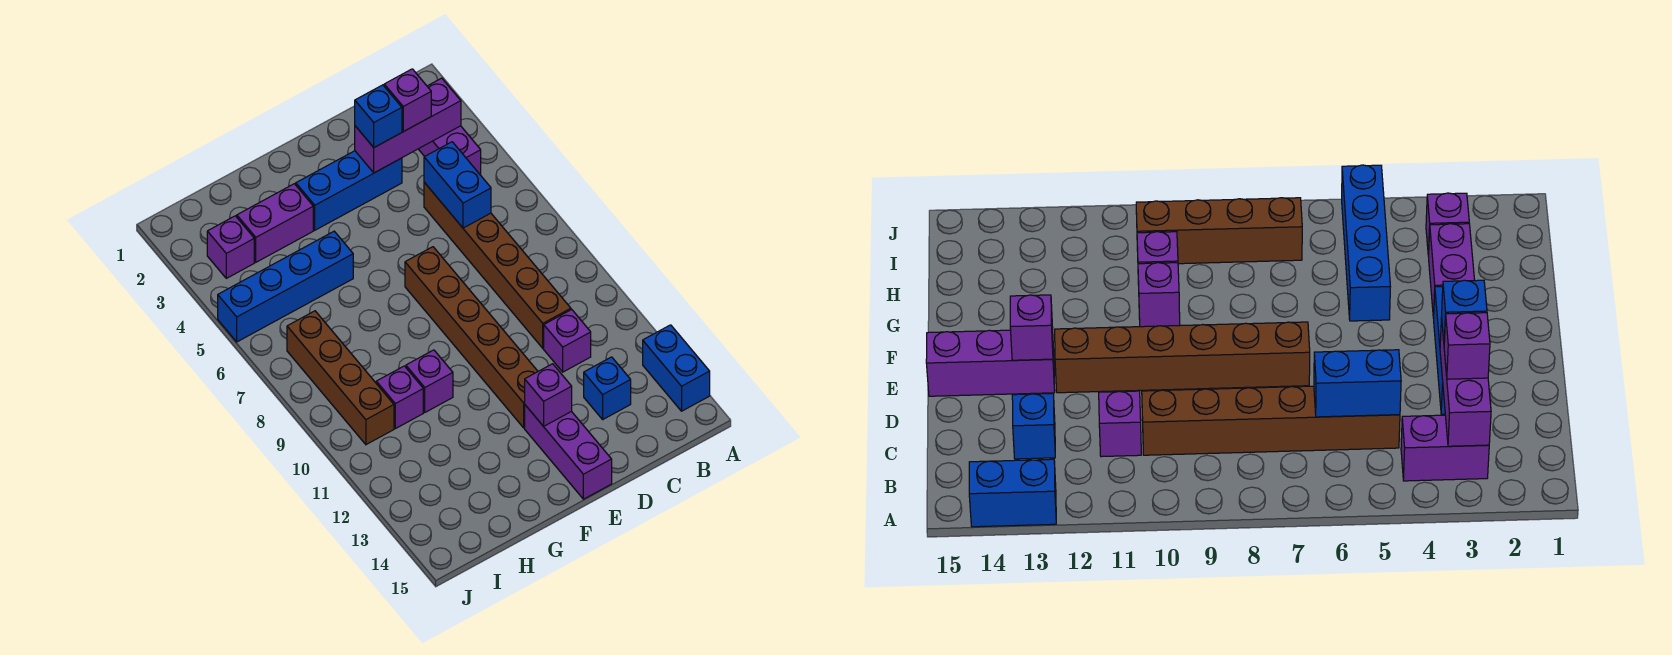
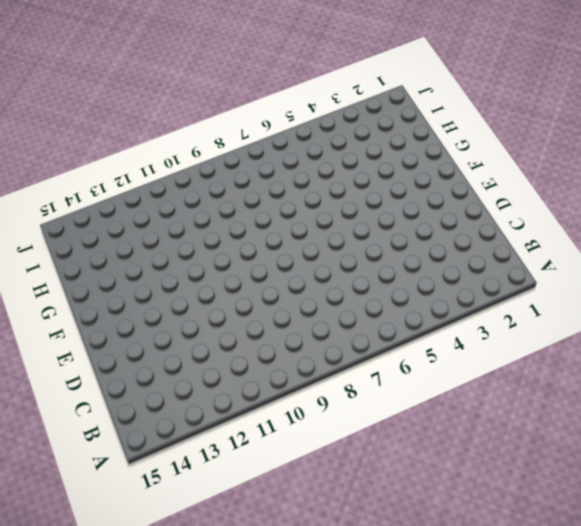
none -> blue 1x2 brick [643,325,710,411]
none -> purple 1x2 brick [419,126,481,175]
none -> brown 1x6 brick [424,183,571,348]

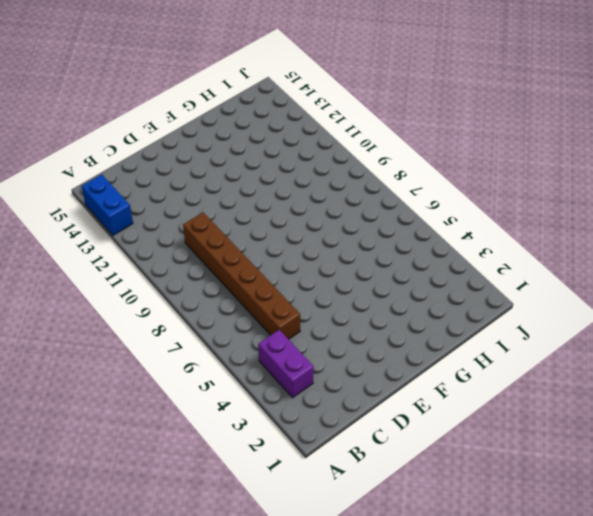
none -> purple 1x1 brick [544,310,591,372]
none -> blue 1x1 brick [584,357,631,419]
none -> blue 1x3 brick [296,151,402,230]

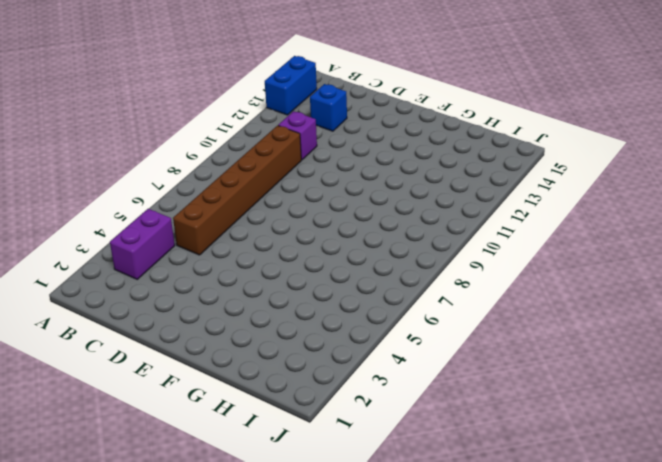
none -> blue 1x3 brick [296,151,402,230]
none -> brown 1x6 brick [405,247,538,428]
none -> purple 1x3 brick [525,405,612,499]

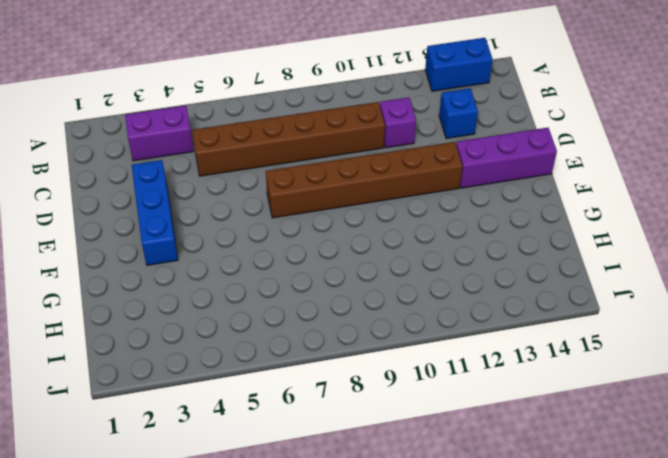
none -> purple 1x2 brick [237,184,313,262]
none -> blue 1x4 brick [218,231,353,342]
none -> purple 1x1 brick [406,350,453,412]

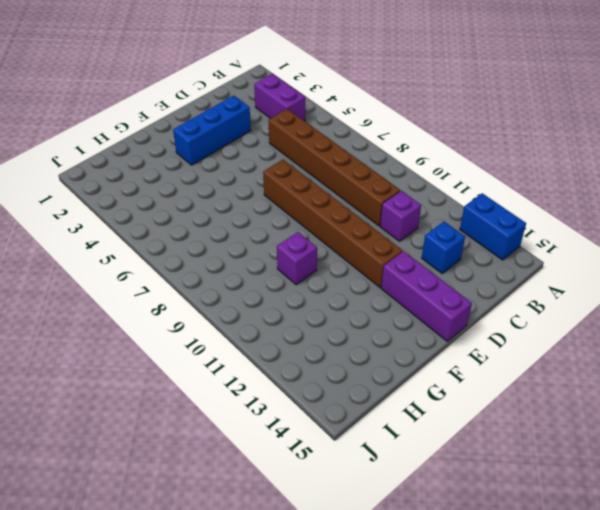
none -> purple 1x2 brick [237,184,313,262]
none -> blue 1x4 brick [218,231,353,342]
none -> purple 1x1 brick [376,366,423,429]

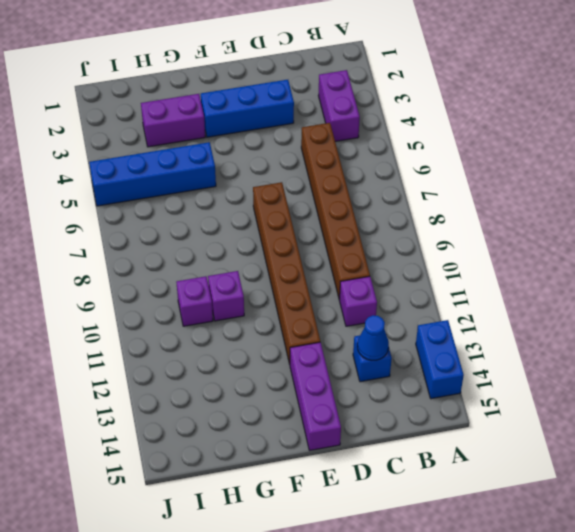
blue 1x1 cone [357,315,389,360] -> none
none -> purple 1x1 brick [207,216,254,278]
none -> brown 1x4 brick [287,311,394,445]
none -> purple 1x3 brick [355,78,461,173]

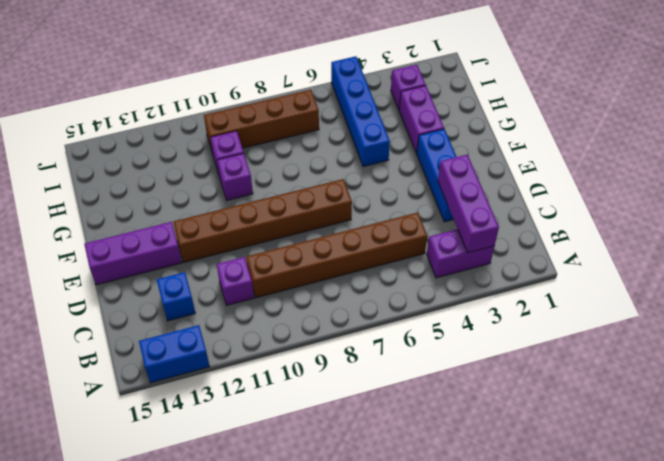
none -> blue 1x2 brick [424,142,491,228]
none -> purple 1x1 brick [525,364,572,426]
none -> purple 1x1 brick [384,69,431,132]

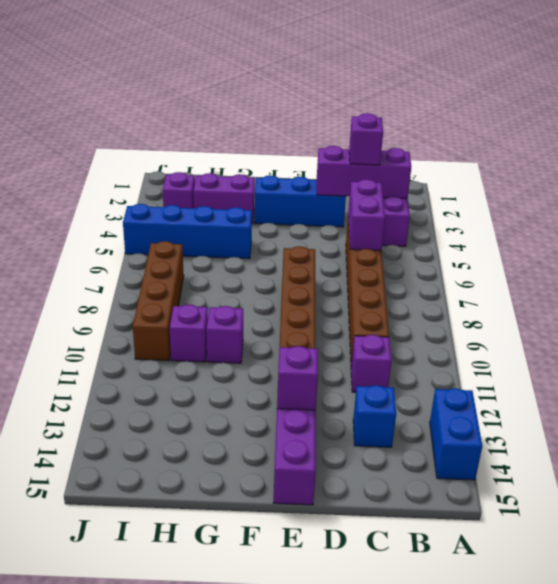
purple 1x2 brick [348,179,385,251] -> blue 1x2 brick [424,142,491,228]
none -> blue 1x1 brick [355,85,402,147]

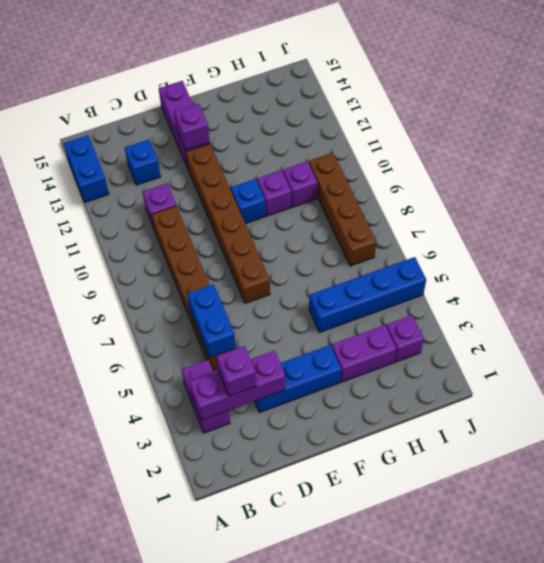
blue 1x1 brick [231,179,266,224] -> blue 1x1 brick moved to [355,85,402,147]

